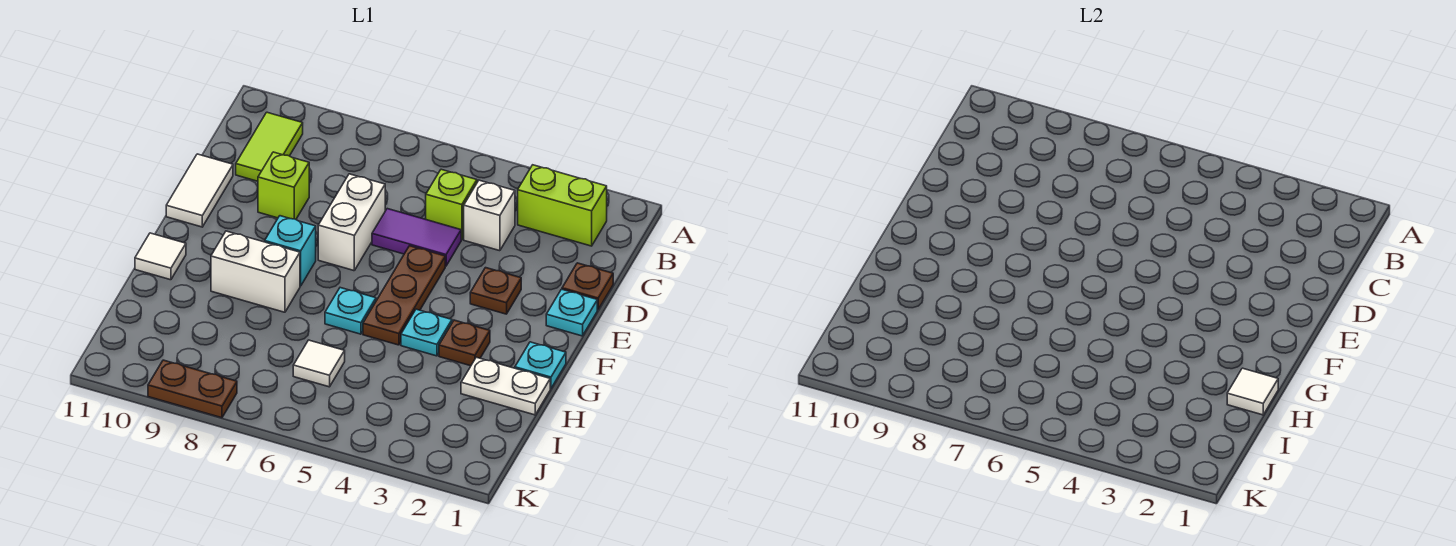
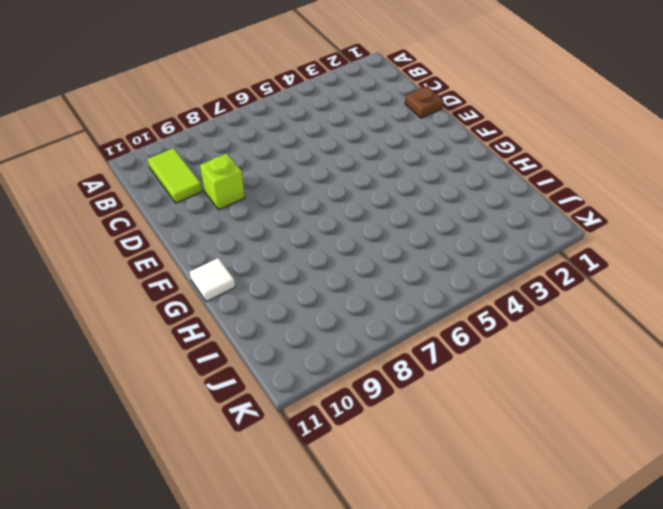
none -> lime 1x2 brick [518,165,607,246]
none -> white 1x1 brick [464,180,515,251]
none -> lime 1x1 brick [426,169,477,240]

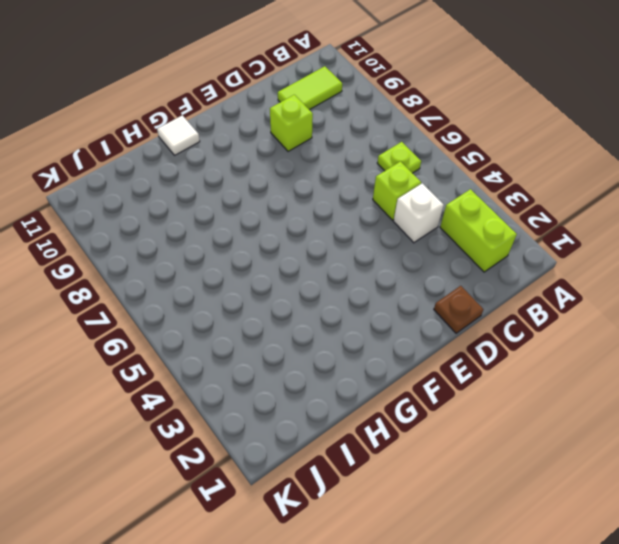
lime 1x1 plate [377,142,421,173] -> none
none -> purple 1x2 tile [372,209,461,266]
none -> white 1x2 brick [318,174,385,271]
none -> white 1x2 tile [166,154,233,227]

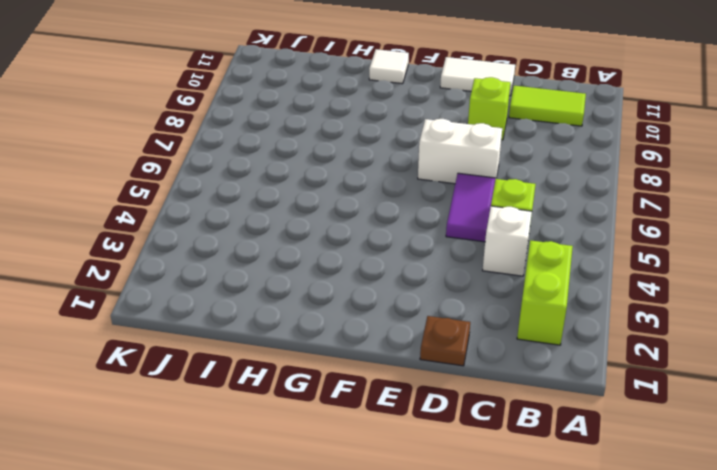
none -> cyan 1x1 plate [546,289,597,336]
none -> brown 1x1 plate [470,268,521,314]
none -> brown 1x3 plate [363,246,445,345]

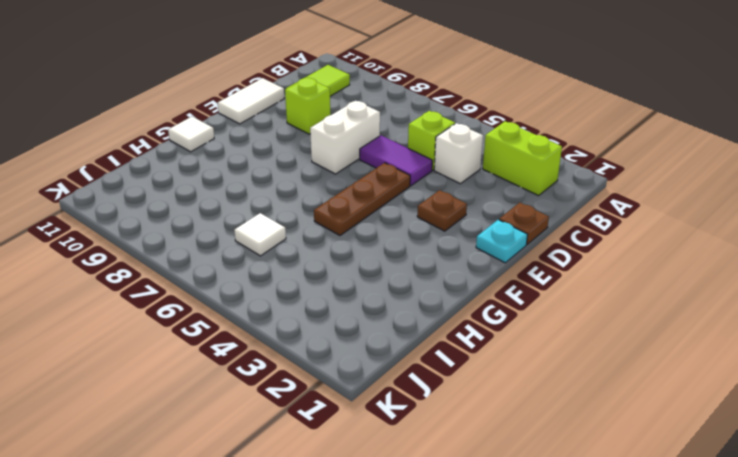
none -> cyan 1x1 brick [265,216,316,286]
none -> cyan 1x1 plate [515,342,566,389]
none -> brown 1x1 plate [439,320,490,366]

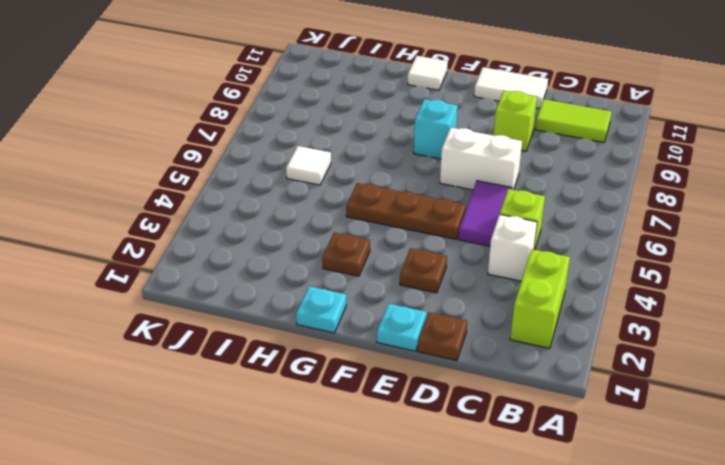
none -> cyan 1x1 plate [401,309,452,356]
none -> cyan 1x1 plate [325,288,376,334]
none -> white 1x2 brick [211,231,300,312]

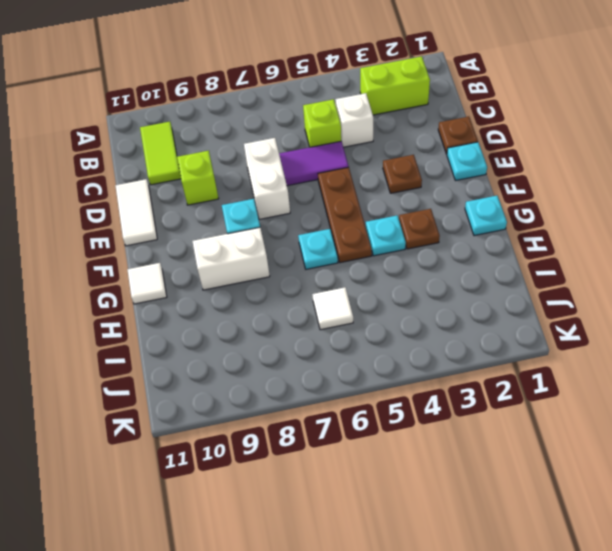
none -> white 1x2 plate [461,357,550,415]
none -> brown 1x2 plate [148,360,237,418]
none -> white 1x1 tile [1227,368,1278,415]

